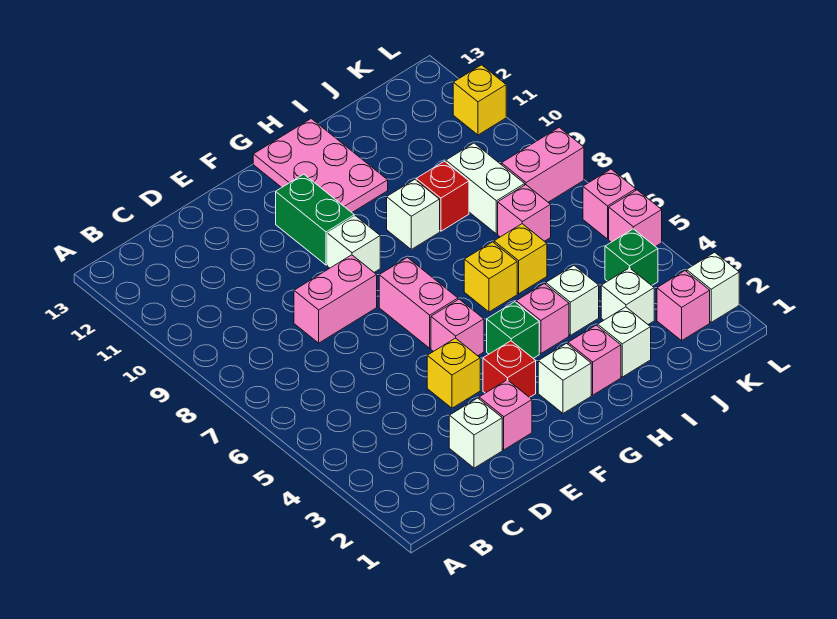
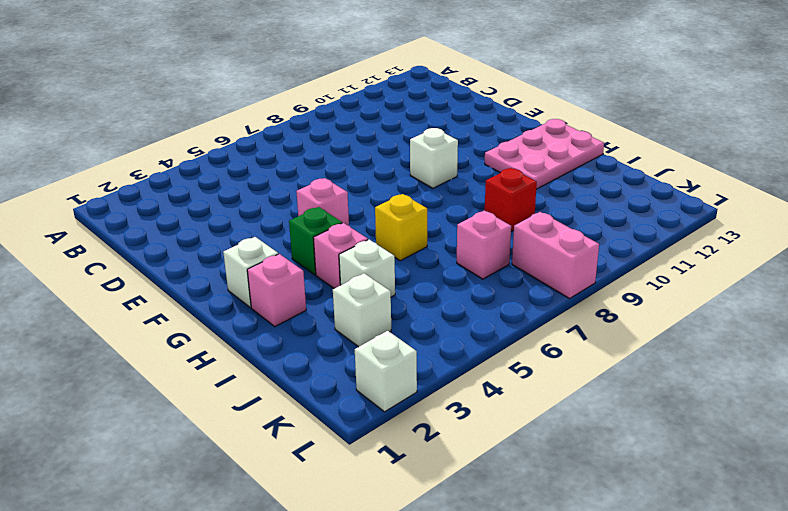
none -> white 1x1 brick [449,398,502,468]
none -> pink 1x2 brick [294,255,377,343]
none -> pink 1x1 brick [479,380,532,450]
none -> yellow 1x1 brick [427,338,480,408]

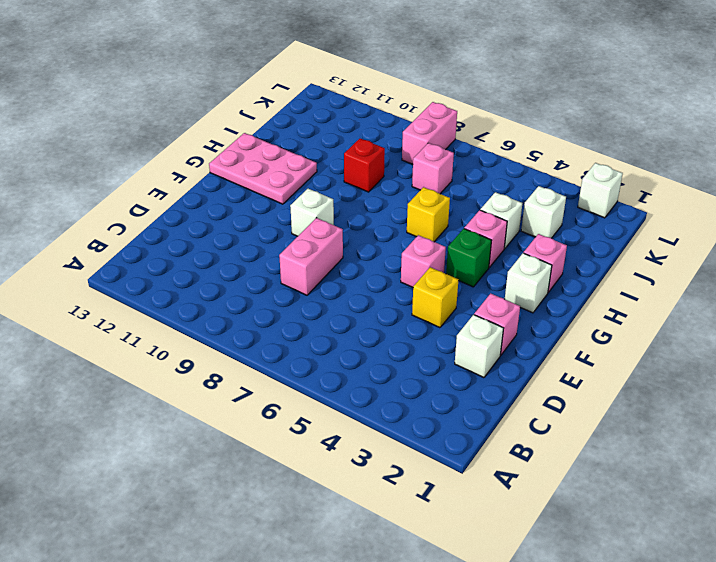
none -> red 1x1 brick [483,341,536,398]
none -> pink 1x2 brick [379,258,458,348]
none -> green 1x2 brick [276,174,354,265]
none -> white 1x1 brick [387,180,440,249]

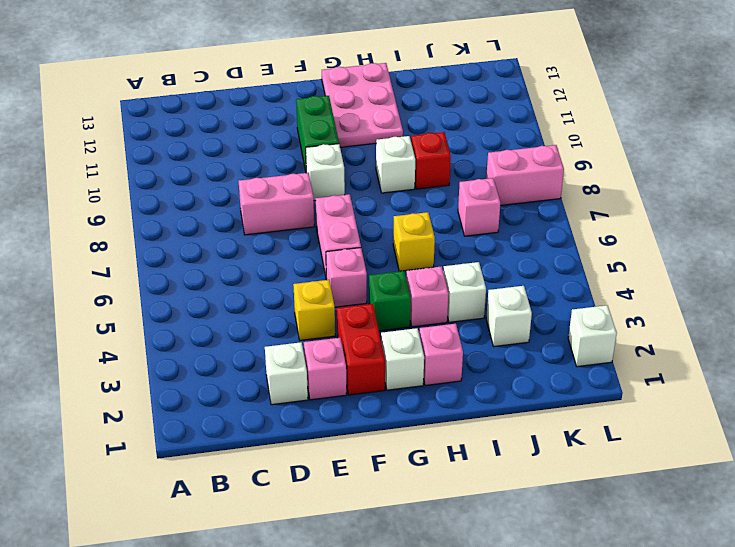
red 1x2 brick [337,304,385,395] -> red 1x1 brick [483,341,536,398]
none -> white 1x1 brick [598,307,651,377]
none -> yellow 1x1 brick [494,224,547,294]
none -> white 1x2 brick [446,143,525,234]
none -> pink 1x1 brick [657,271,710,341]

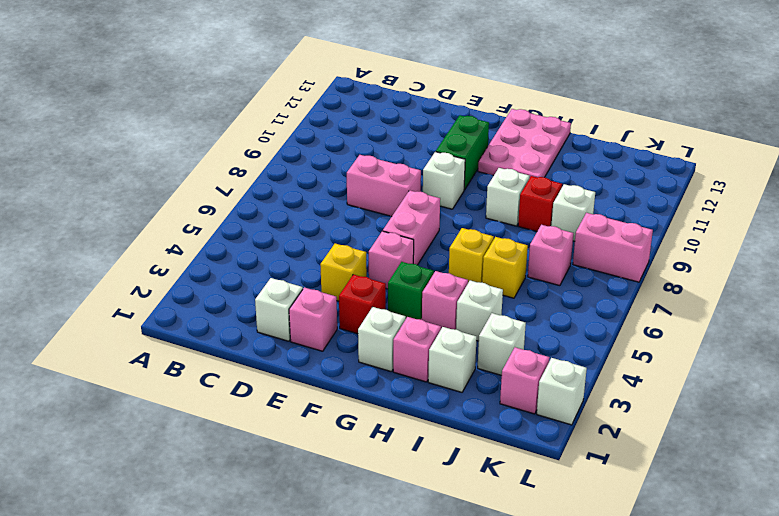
white 1x1 brick [551,184,595,241] -> white 1x2 brick [446,143,525,234]
none -> green 1x1 brick [605,229,658,285]
none -> pink 1x1 brick [609,190,662,247]
none -> pink 1x1 brick [583,169,636,239]
none -> yellow 1x1 brick [453,65,506,135]

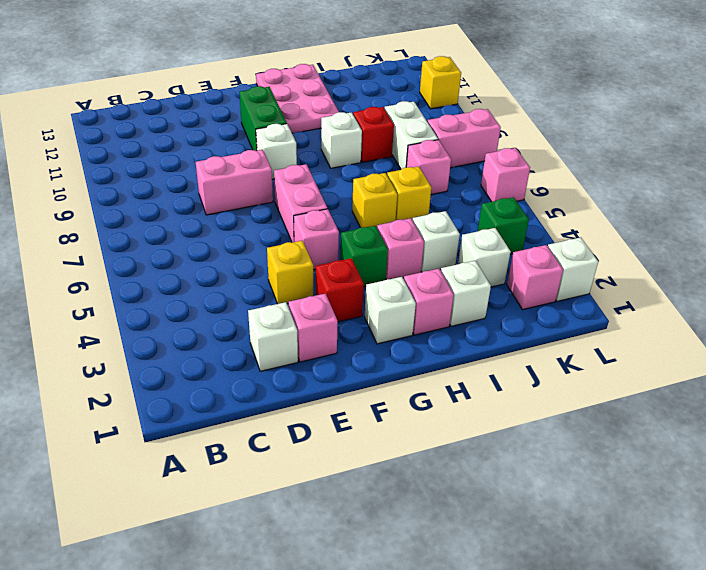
none -> pink 1x1 brick [609,190,662,247]

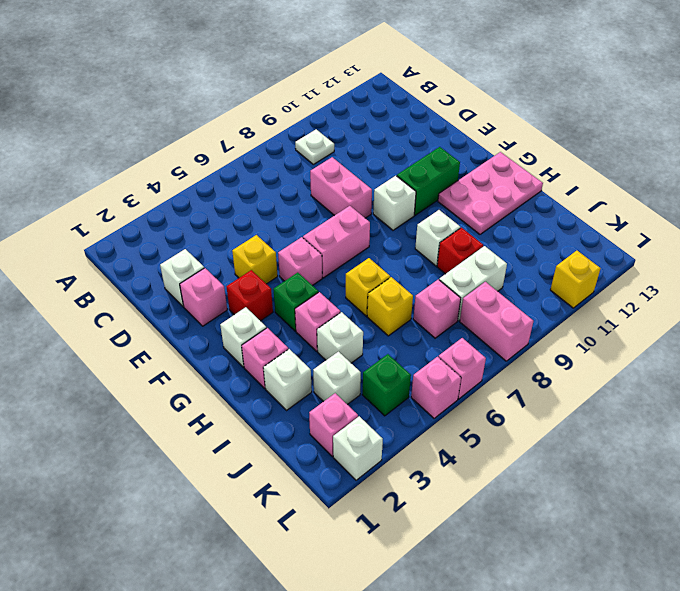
white 1x1 plate [295,129,334,164] -> none

